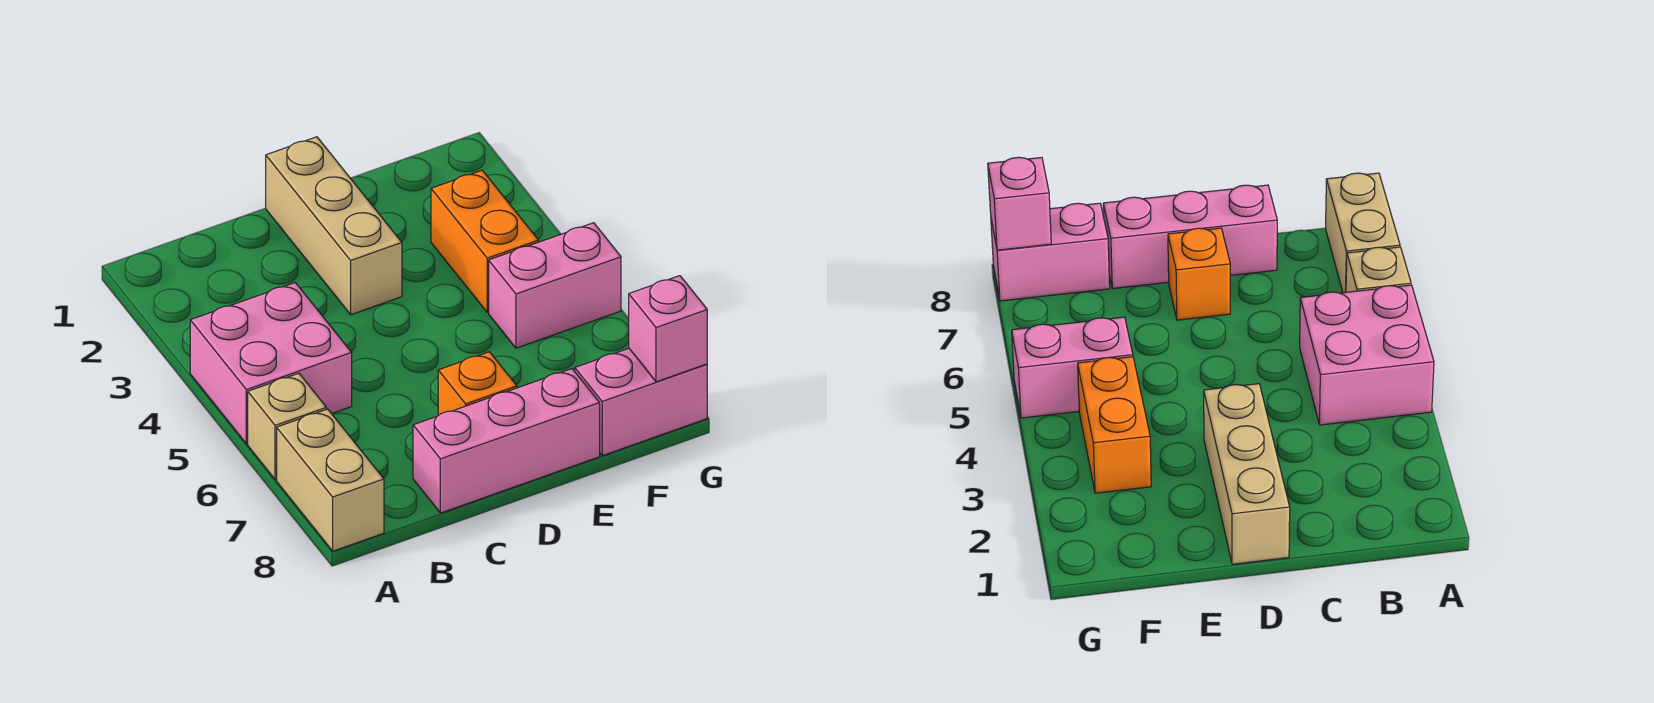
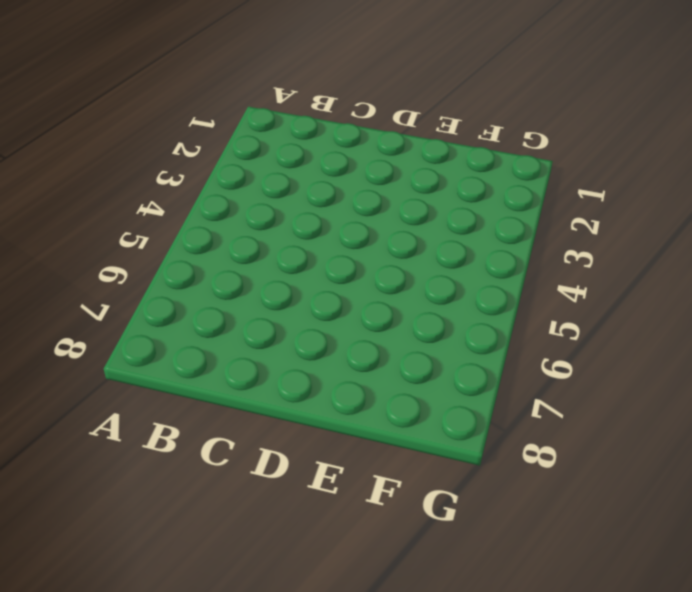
none -> pink 2x2 brick [190,283,352,444]
none -> tan 1x1 brick [248,373,326,480]

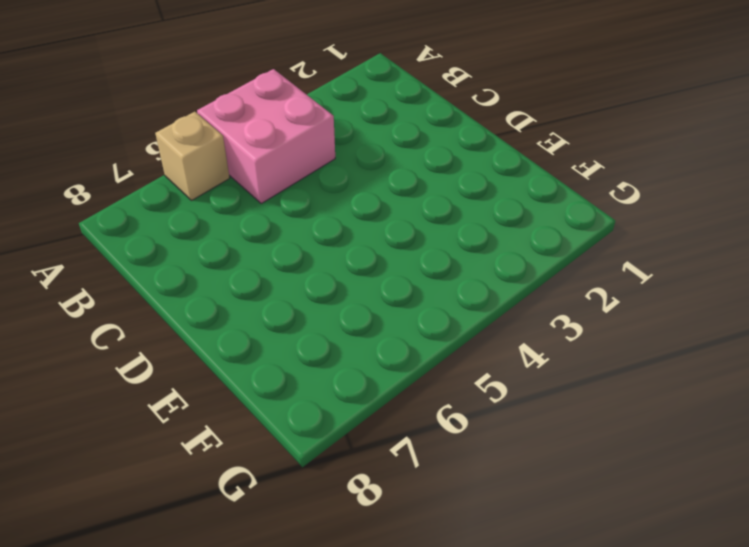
none -> tan 1x2 brick [277,409,384,551]
none -> pink 1x3 brick [413,369,600,513]

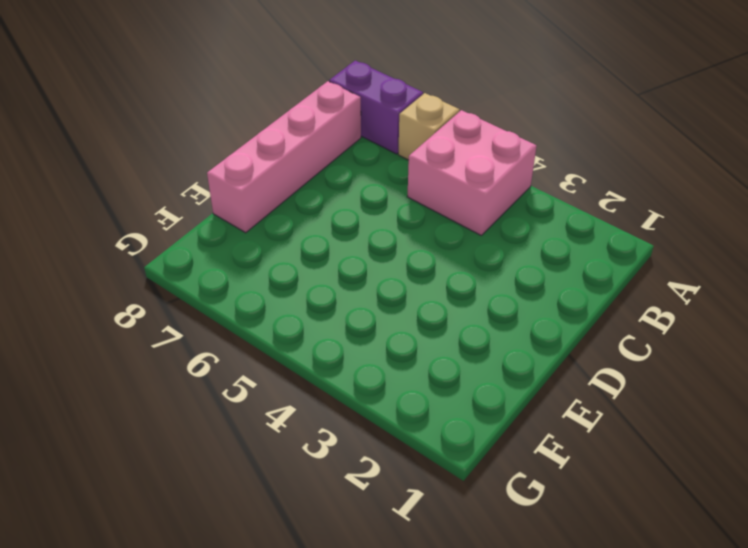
purple 1x2 brick [329,60,423,154] -> tan 1x2 brick [277,409,384,551]
pink 1x4 brick [207,81,361,233] -> pink 1x3 brick [413,369,600,513]
none -> tan 1x3 brick [266,137,402,315]
none -> orange 1x1 brick [438,352,517,415]

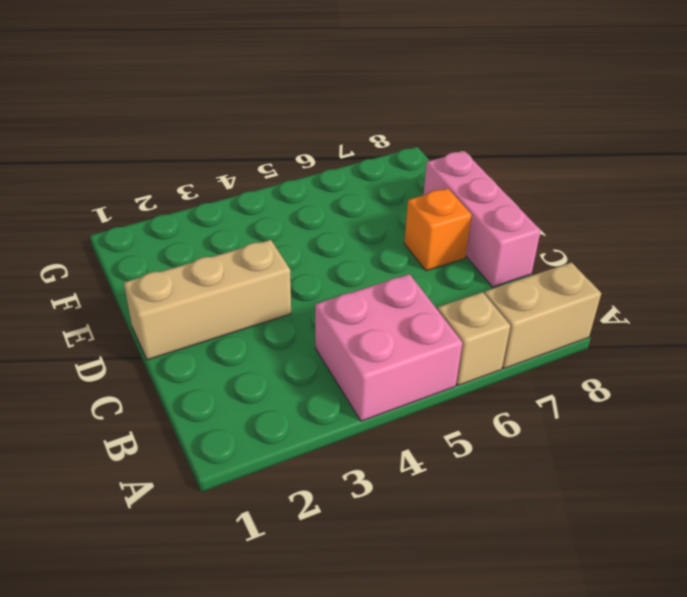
none -> orange 1x2 brick [431,170,538,312]
none -> pink 1x2 brick [489,223,621,348]

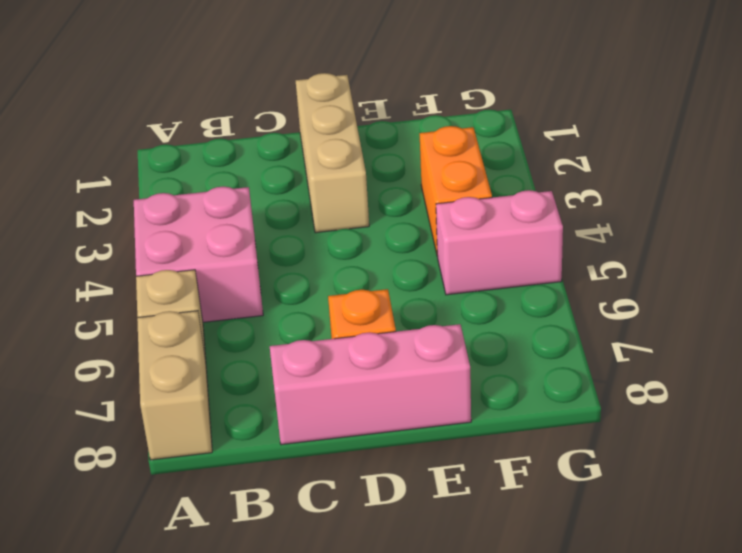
none -> pink 1x2 brick [575,348,707,456]
none -> pink 1x1 brick [629,276,707,382]

